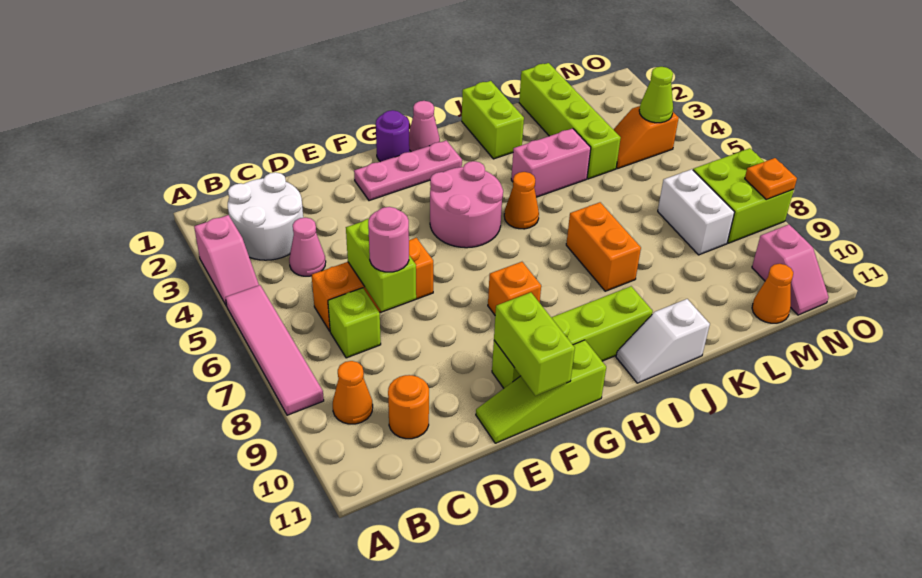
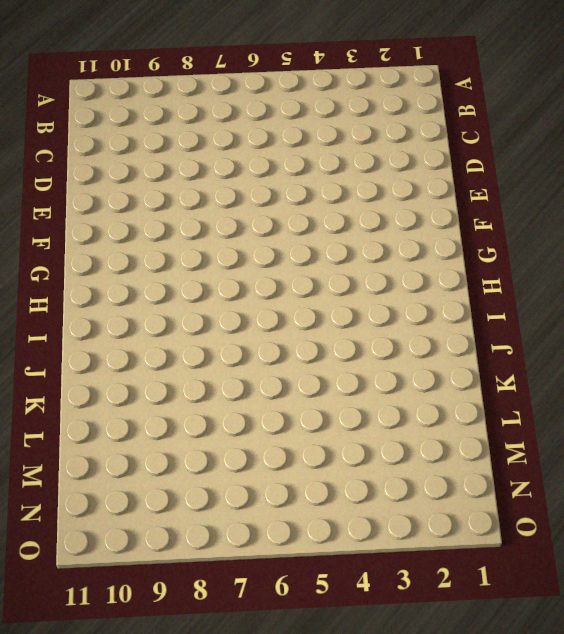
none -> pink 1x2 slope [194,215,259,306]
none -> pink 1x4 tile [225,285,324,415]
none -> white 2x2 round brick [228,172,303,260]
none -> orange 1x1 cone [333,361,373,424]

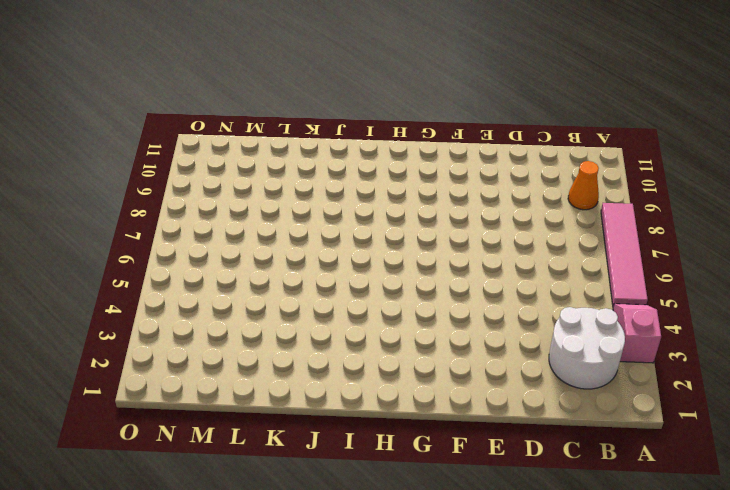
none -> pink 1x1 cone [289,218,326,276]
none -> orange 1x3 brick [312,238,433,331]
none -> lime 1x1 brick [328,288,381,358]
none -> orange 1x1 round brick [388,375,429,439]

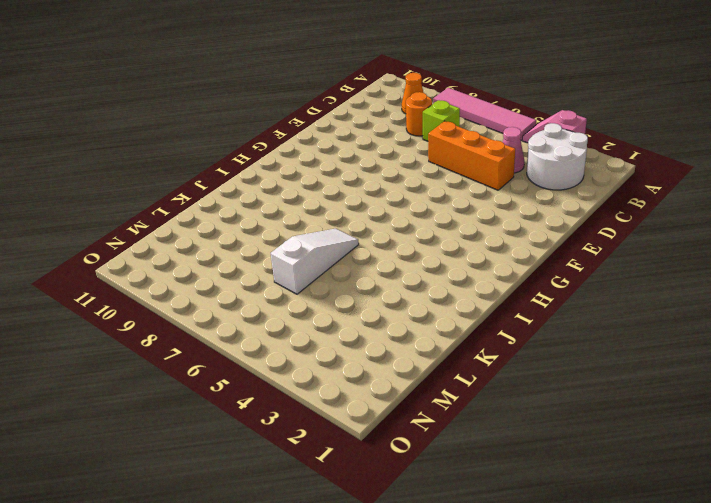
orange 1x1 round brick [406,92,432,136] -> orange 1x1 round brick moved to [388,375,429,439]
orange 1x3 brick [428,121,515,190] -> orange 1x3 brick turned to [312,238,433,331]
white 1x3 slope [271,229,359,294] -> none
none -> lime 1x3 slope [476,340,606,443]
none -> pink 1x3 plate [354,140,462,201]
none -> lime 1x4 brick [492,286,653,388]
none -> purple 1x1 round brick [376,110,409,162]

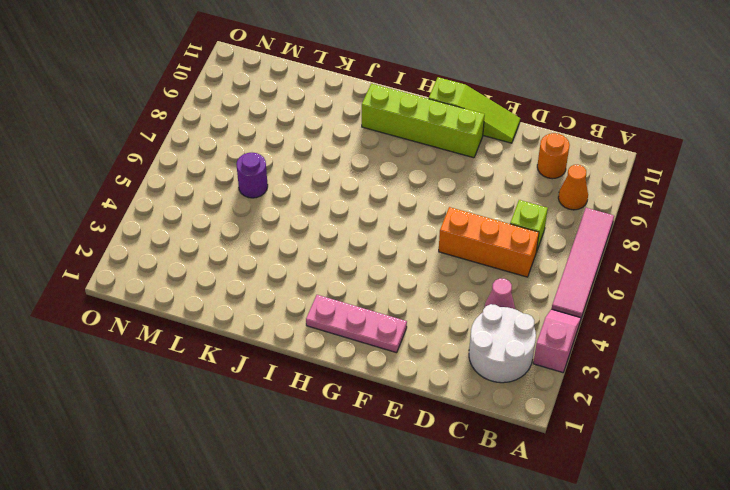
purple 1x1 round brick [236,153,268,198] -> purple 1x1 round brick moved to [376,110,409,162]
none -> pink 2x2 round brick [430,161,503,248]
none -> orange 1x1 brick [488,262,541,315]
none -> pink 1x1 cone [409,101,440,152]
none -> orange 1x1 cone [504,172,539,229]

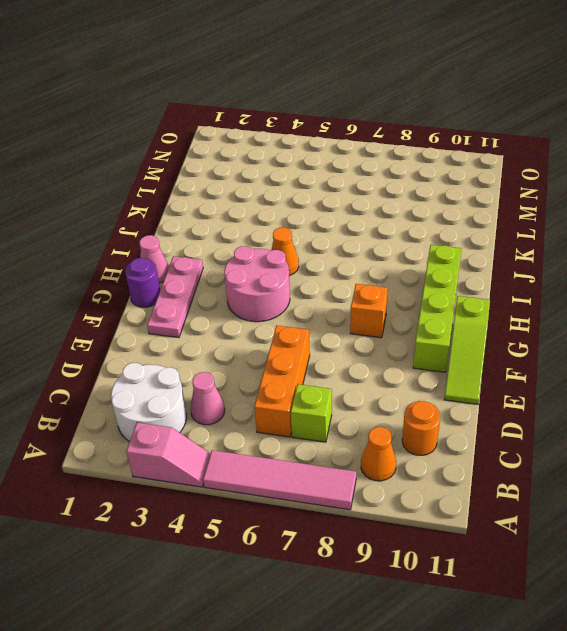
none -> white 1x2 slope [616,299,710,383]
none -> lime 1x2 brick [462,81,524,159]
none -> pink 1x2 brick [511,128,591,197]
none -> orange 1x2 brick [566,202,641,291]

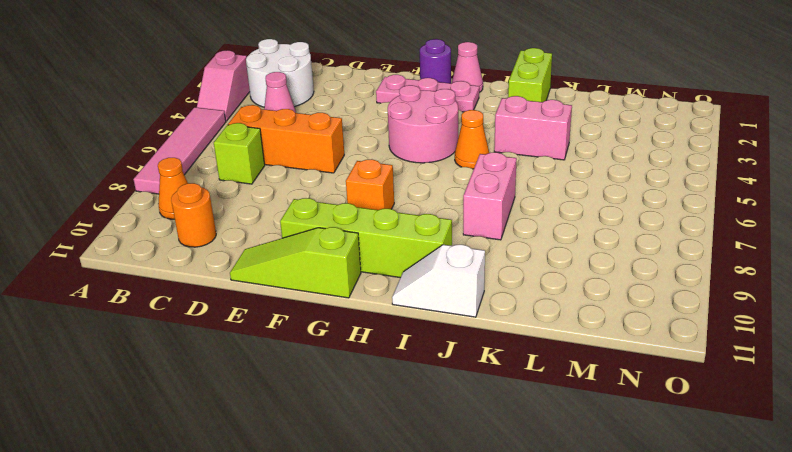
pink 1x2 brick [463,152,517,240] -> orange 1x2 brick [566,202,641,291]
none -> lime 1x4 brick [519,63,621,179]
none -> orange 1x2 slope [613,106,679,169]
none -> white 1x2 brick [658,169,735,255]
none -> orange 1x1 cone [752,264,793,323]

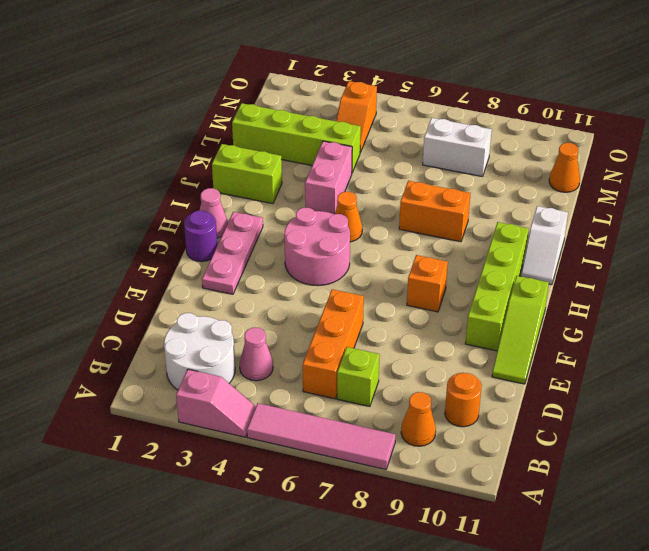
none -> lime 2x2 brick [693,148,794,243]
none -> pink 1x2 slope [752,225,829,315]
none -> lime 1x2 brick [346,219,416,312]
none -> lime 1x2 brick [494,292,575,396]

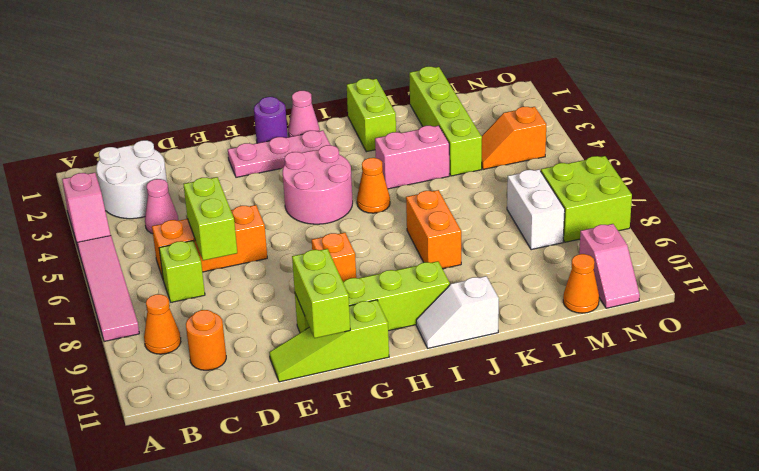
none -> lime 1x1 cone [639,67,673,123]
none -> orange 1x1 plate [745,158,797,200]
none -> pink 1x1 round brick [368,207,409,272]

